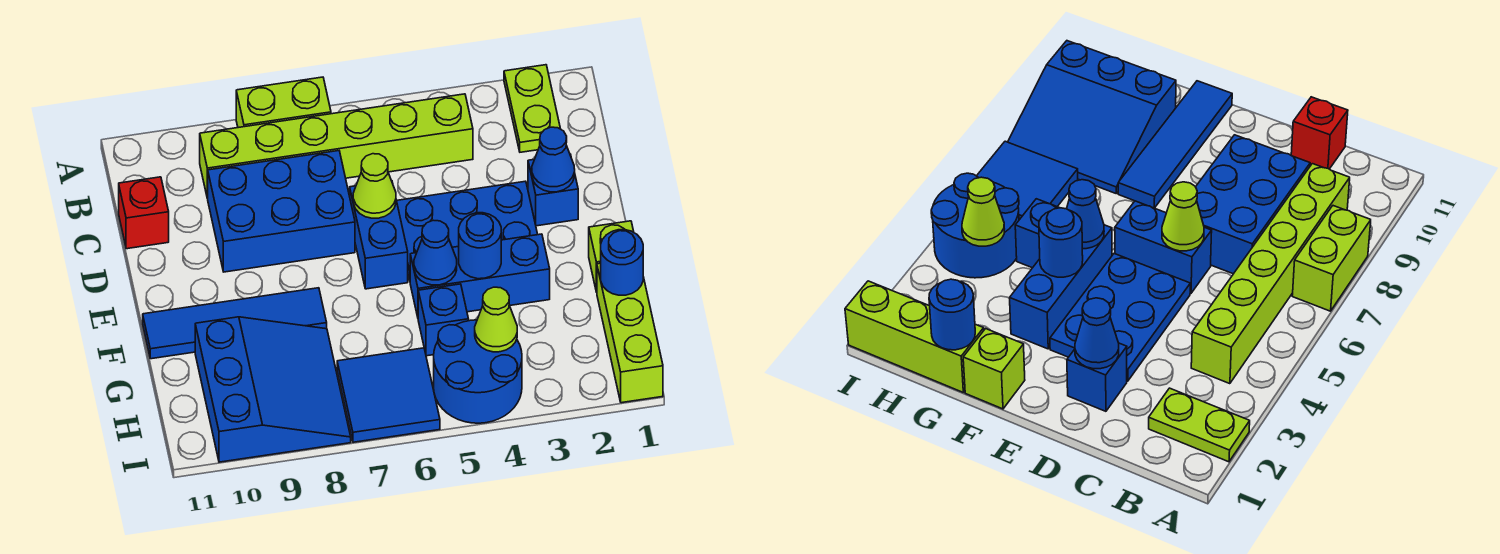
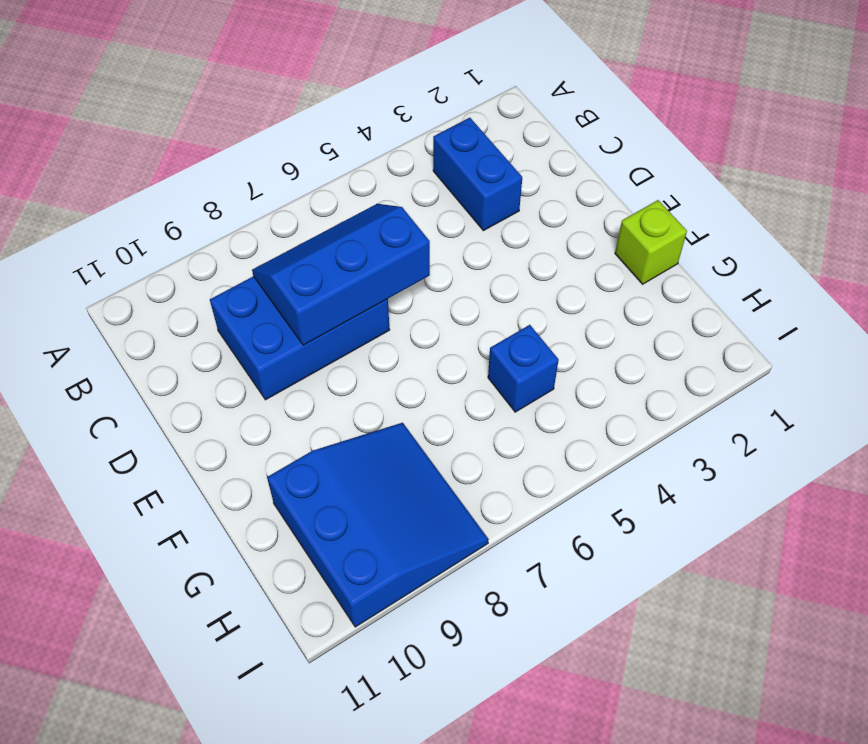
blue 1x2 brick [433,118,522,231] -> blue 1x2 brick moved to [350,182,408,289]
blue 2x3 slope [252,204,430,345] -> lime 1x1 cone [353,154,396,218]
none -> lime 1x2 plate [504,65,560,152]
none -> lime 1x2 brick [236,77,331,128]
none -> lime 1x6 brick [200,94,473,198]

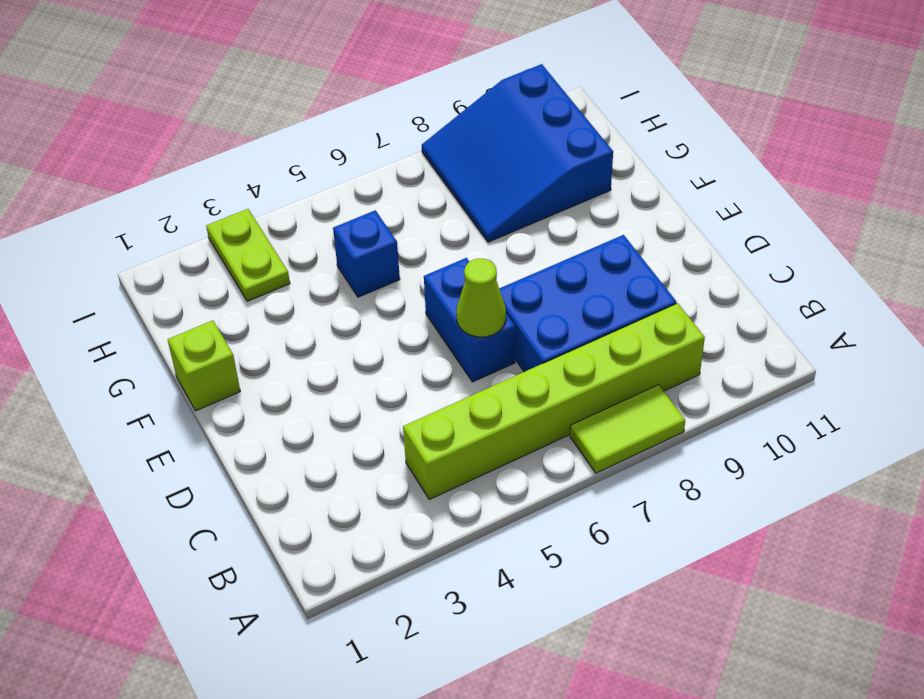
lime 1x2 tile [570,385,685,473] -> lime 1x2 brick [236,77,331,128]
lime 1x2 plate [206,209,290,301] -> lime 1x2 plate moved to [504,65,560,152]
none -> red 1x1 brick [119,177,169,249]
none -> blue 1x1 brick [528,154,578,226]
none -> blue 2x3 plate [397,181,538,280]

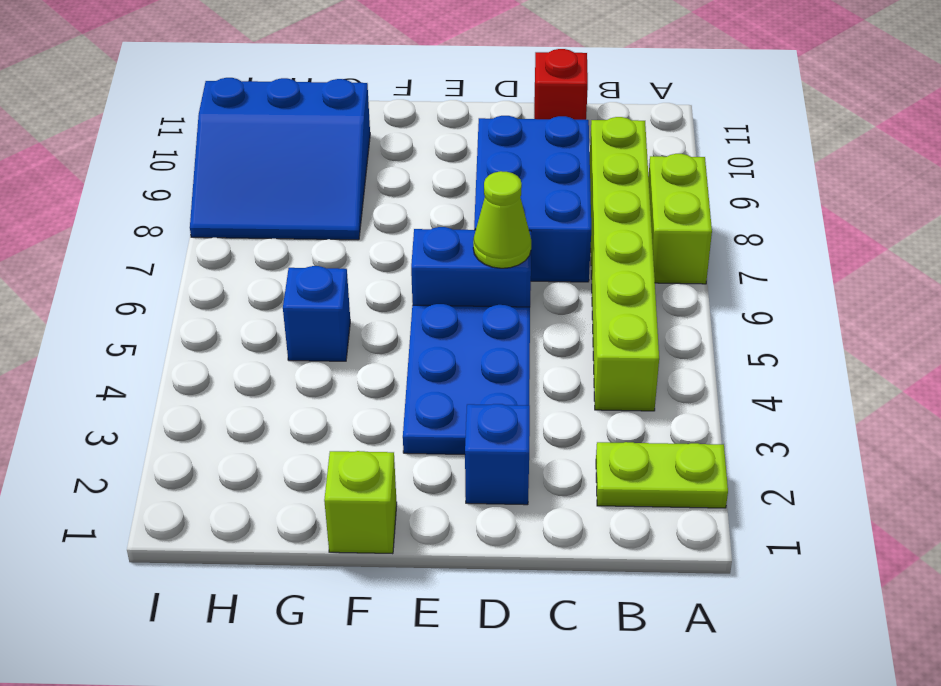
none -> blue 1x3 brick [410,234,550,317]
none -> blue 1x4 tile [143,288,327,359]
none -> lime 1x3 brick [597,263,663,403]

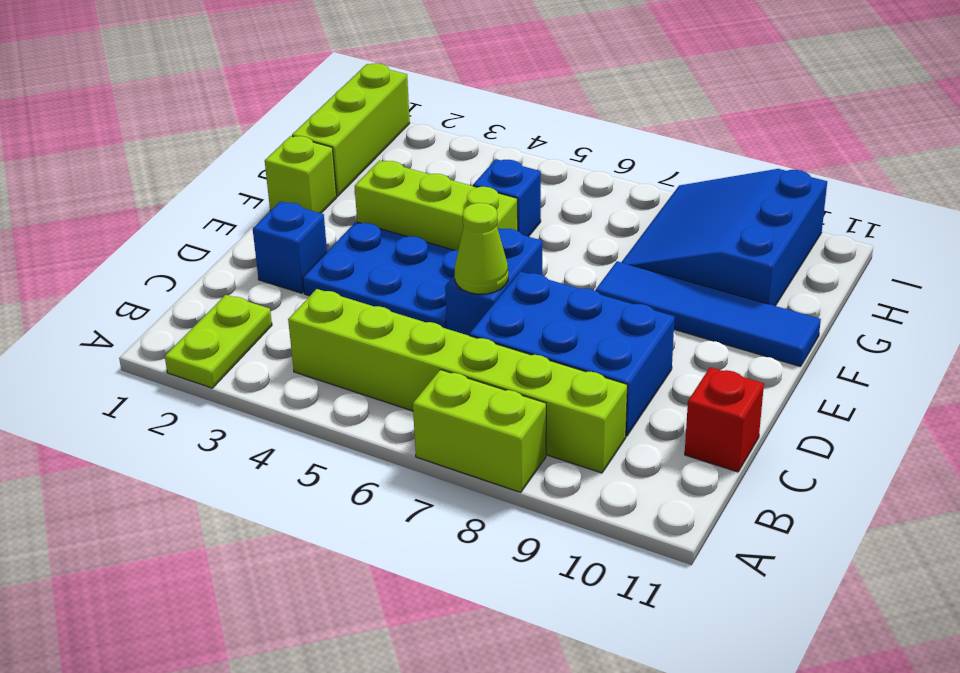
lime 1x3 brick [355,160,518,250] -> blue 1x3 brick [410,234,550,317]
none -> blue 2x2 round brick [434,320,522,423]
none -> blue 2x2 tile [337,348,440,442]
none -> blue 1x1 cone [532,127,575,192]

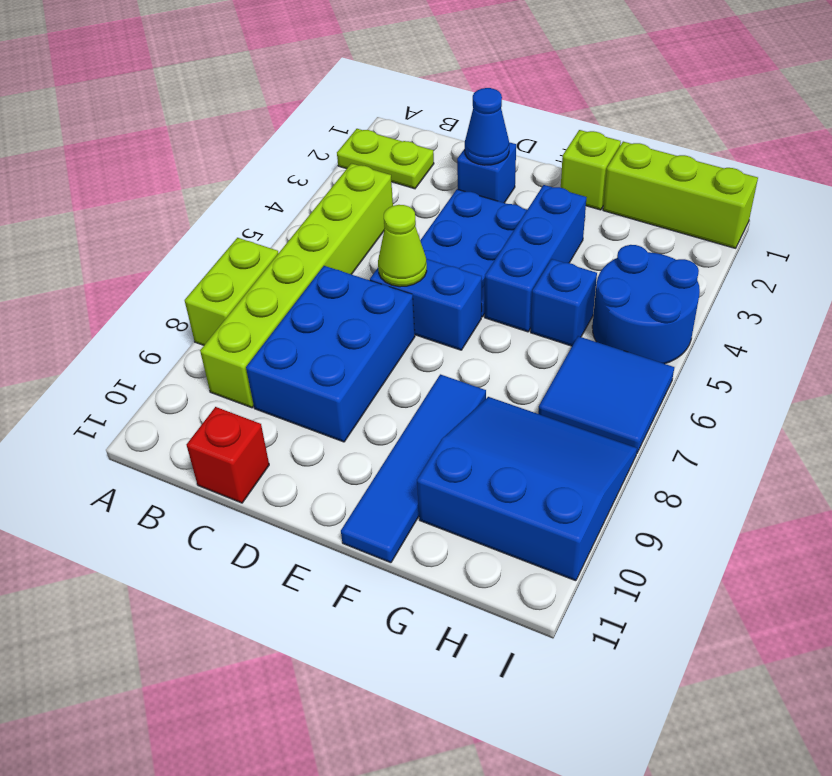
none -> blue 1x1 round brick [459,213,501,279]
none -> blue 1x1 cone [414,220,457,285]
none -> blue 1x1 round brick [601,230,643,295]

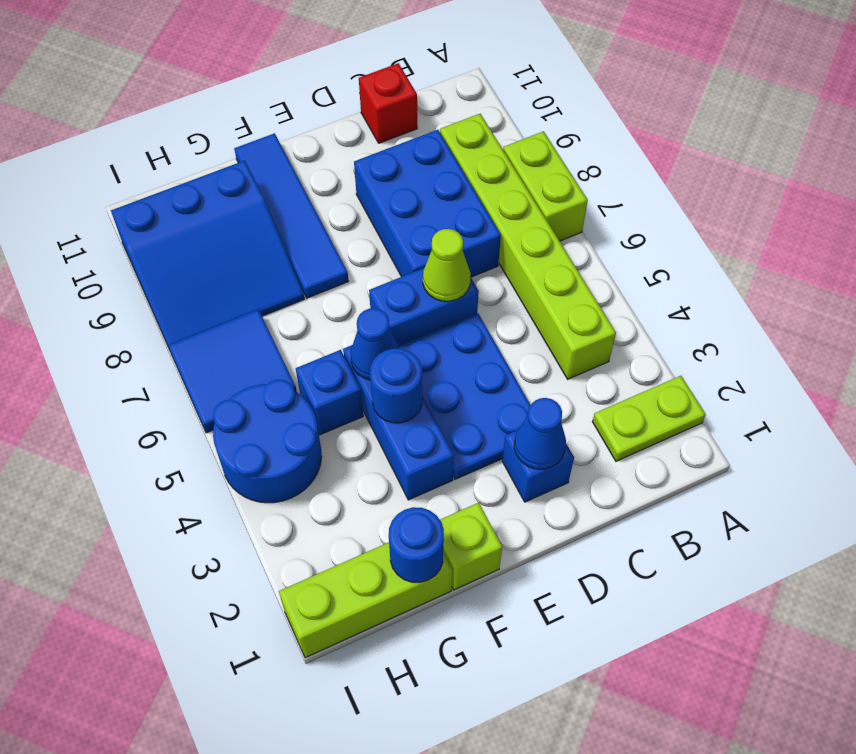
none -> lime 1x1 cone [475,287,517,352]

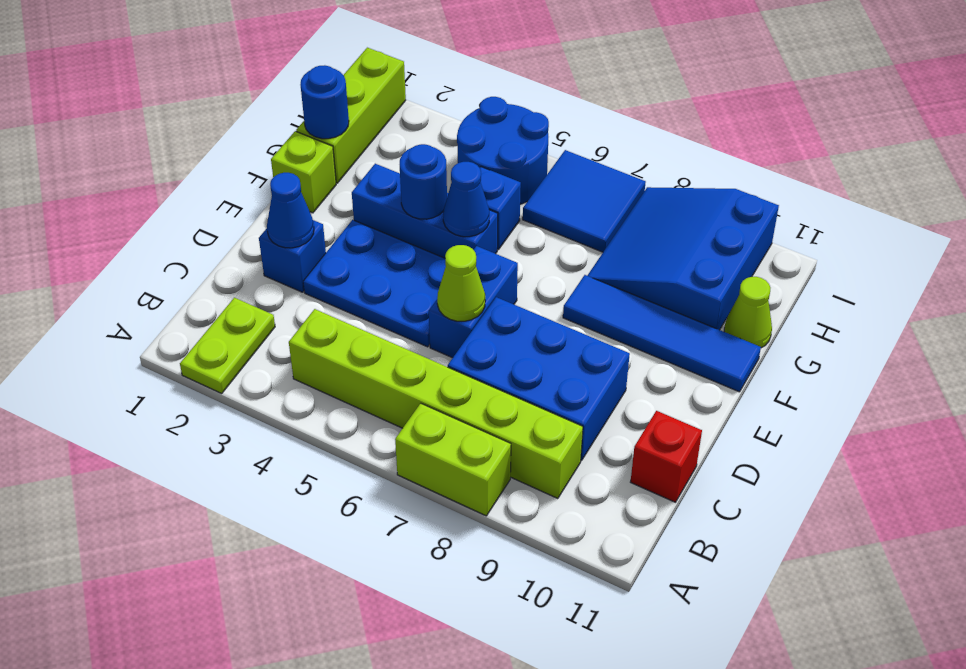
lime 1x1 cone [724,277,772,348] -> lime 1x1 cone moved to [475,287,517,352]

